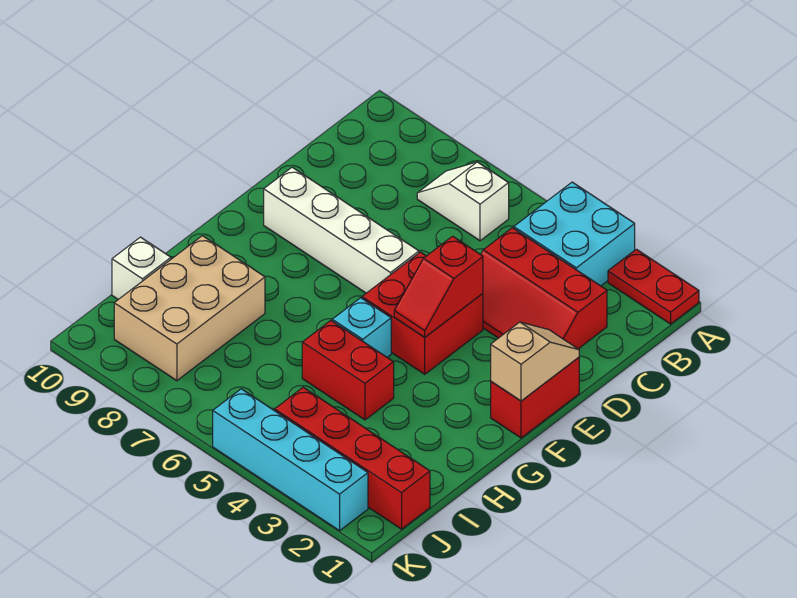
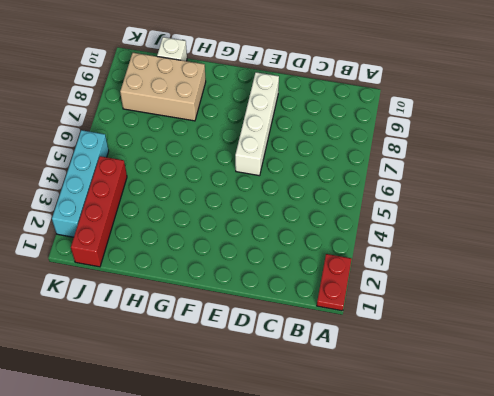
none -> cyan 2x2 brick [514,182,635,286]
none -> white 1x2 slope [417,162,509,241]
none -> red 2x3 slope [481,228,607,349]

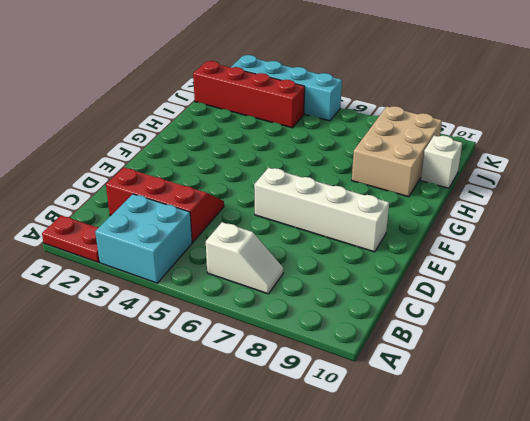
none -> red 1x2 brick [491,357,579,438]
none -> red 2x2 brick [362,252,483,374]
none -> cyan 1x1 brick [332,298,391,357]

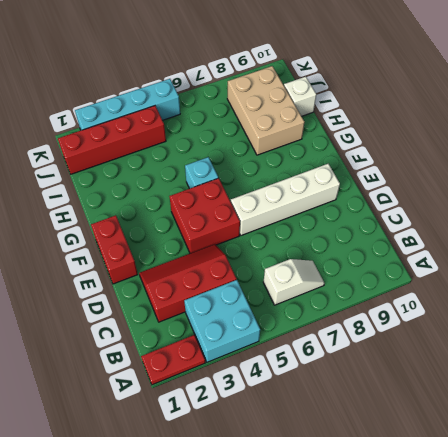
none -> red 1x2 brick [302,321,394,420]
none -> tan 1x2 slope [491,322,579,401]
none -> red 1x2 slope [394,236,483,337]

